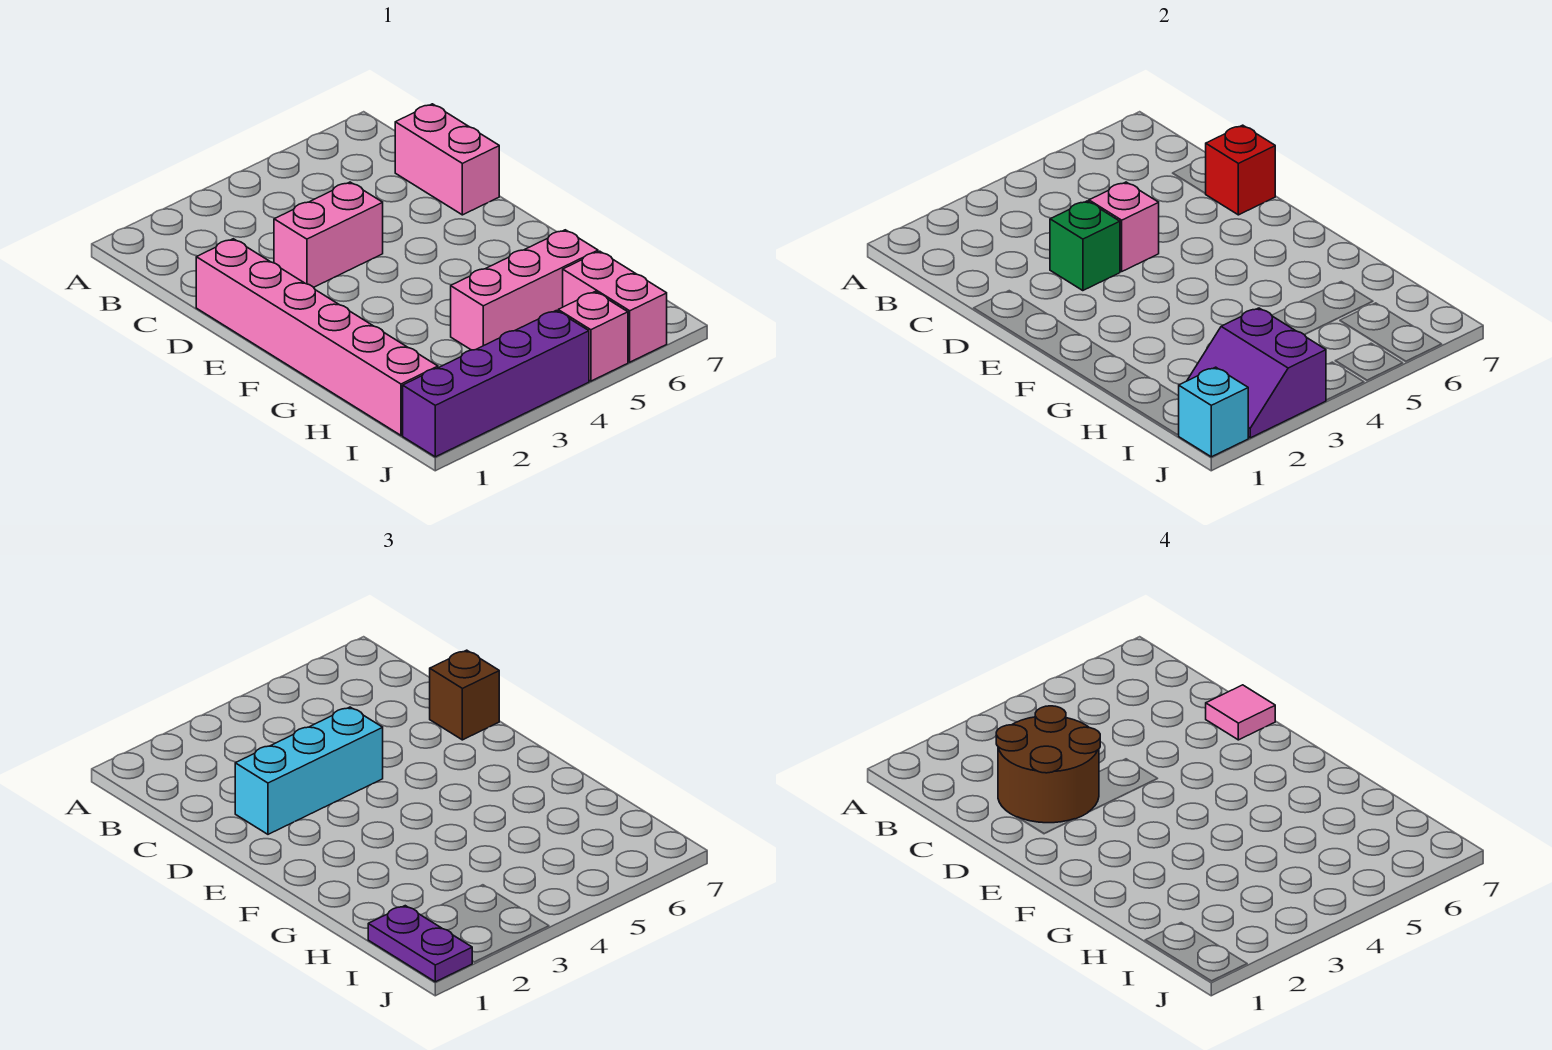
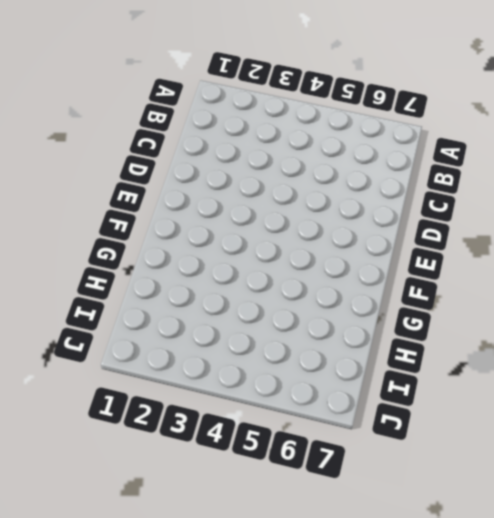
none -> pink 1x2 brick [395,104,499,215]
none -> pink 1x6 brick [196,239,438,435]
none -> pink 1x2 brick [274,182,383,287]

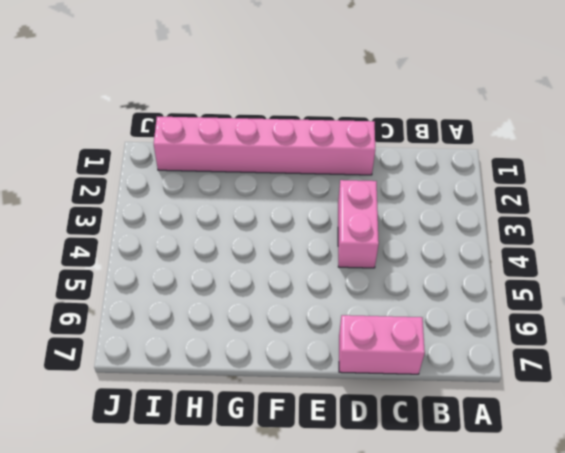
none -> pink 1x3 brick [451,230,598,350]
none -> pink 1x2 brick [563,251,667,362]
none -> purple 1x4 brick [403,311,589,457]

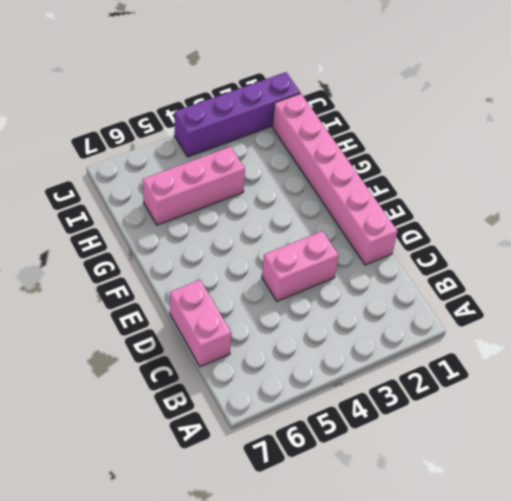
none -> pink 1x2 brick [563,251,667,362]
none -> pink 1x1 brick [558,292,628,381]
none -> green 1x1 brick [1050,201,1120,291]

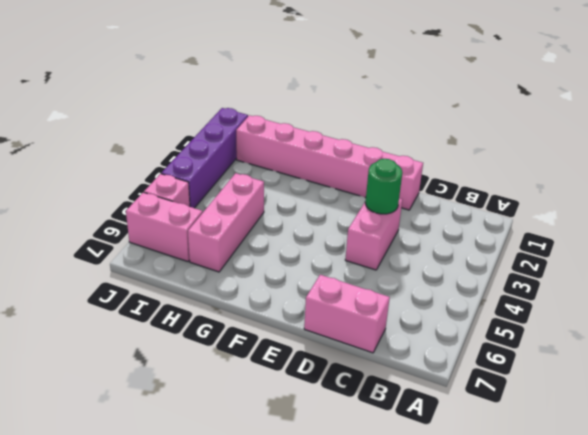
green 1x1 round brick [365,159,402,214] -> green 1x1 brick [1050,201,1120,291]
none -> pink 1x1 brick [1089,182,1159,271]
none -> red 1x1 brick [1206,125,1275,215]
none -> purple 2x2 slope [1187,308,1326,438]

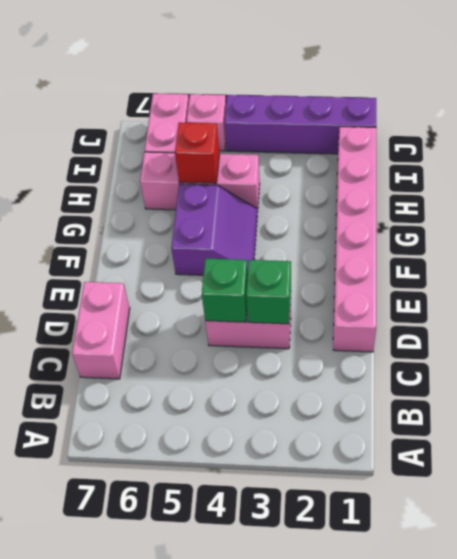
green 1x1 brick [202,258,248,322] -> pink 1x1 brick [1089,182,1159,271]
purple 2x2 slope [171,184,257,275] -> purple 2x2 slope moved to [1187,308,1326,438]
red 1x1 brick [175,123,220,183] -> red 1x1 brick moved to [1206,125,1275,215]
none -> cyan 1x1 brick [1179,367,1248,457]
none -> cyan 1x3 brick [235,707,383,834]
none -> brown 1x1 brick [430,650,499,740]

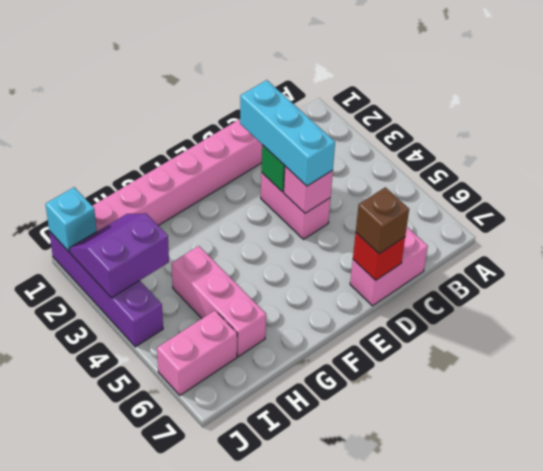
none -> pink 1x1 brick [558,292,628,381]
none -> purple 1x2 plate [368,906,472,982]
none -> brown 2x2 round brick [996,706,1100,823]

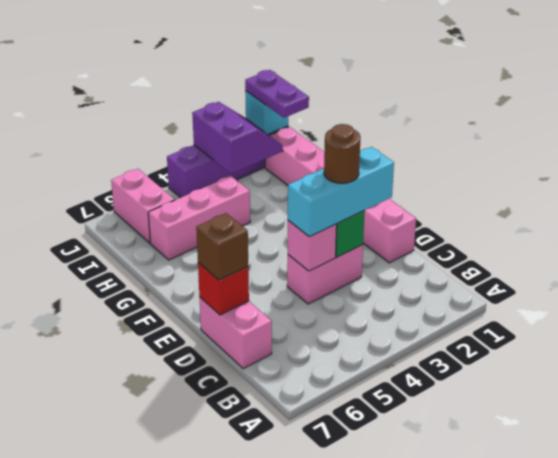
brown 1x1 round brick [324,124,360,183] -> brown 2x2 round brick [996,706,1100,823]
none -> pink 1x1 brick [558,292,628,381]
none -> pink 1x1 tile [1206,685,1275,740]

